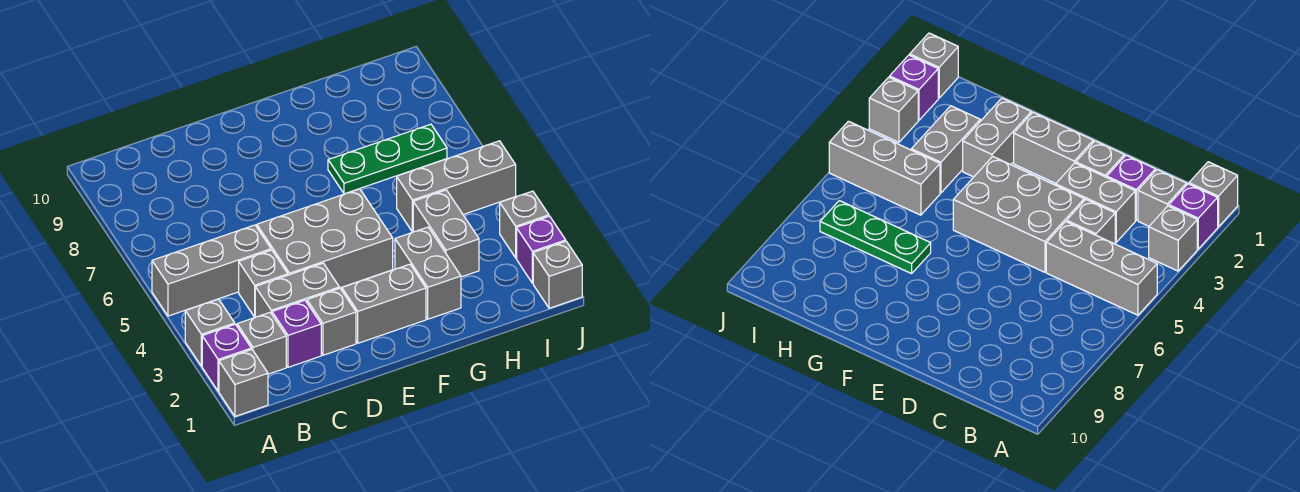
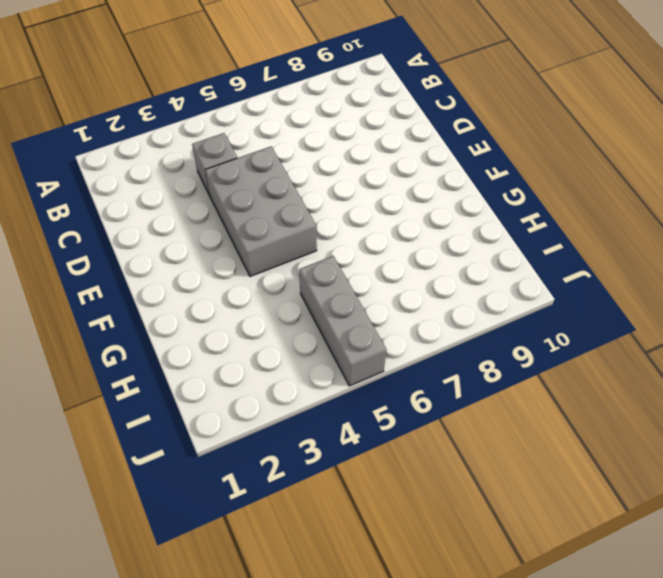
none -> grey 1x1 brick [219,349,268,416]
none -> purple 1x1 brick [202,324,251,391]
none -> grey 1x1 brick [185,299,235,366]

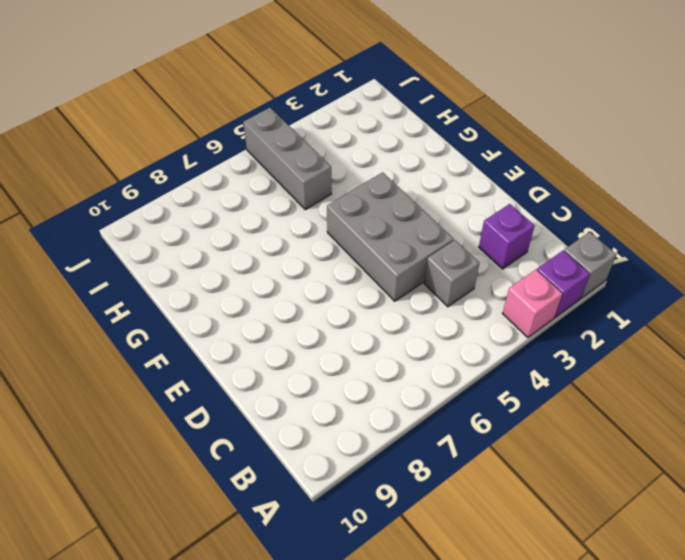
pink 1x1 brick [503,270,563,337] -> grey 1x1 brick [185,299,235,366]
none -> grey 1x3 brick [152,225,271,316]
none -> grey 1x1 brick [237,313,286,374]
none -> grey 1x2 brick [255,263,339,317]

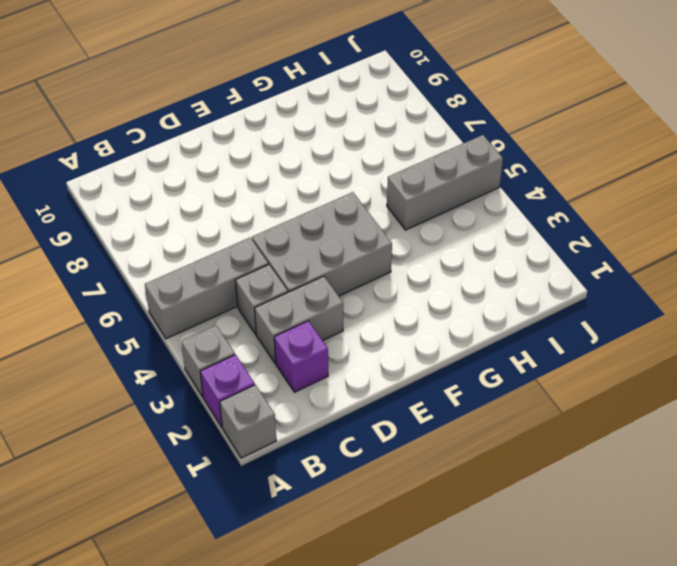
none -> grey 1x1 brick [237,313,286,374]
none -> grey 1x1 brick [307,288,356,355]
none -> grey 1x2 brick [342,264,426,343]

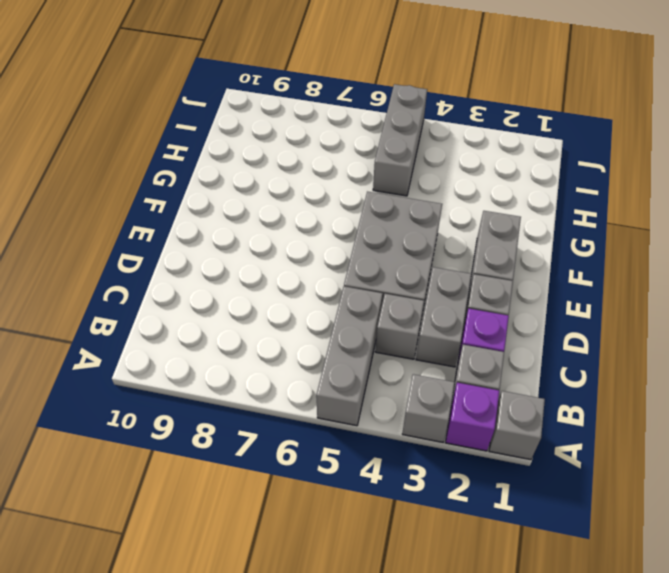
none -> grey 1x2 brick [395,227,461,319]
none -> green 1x3 plate [328,124,447,194]
none -> grey 1x2 brick [413,190,479,277]

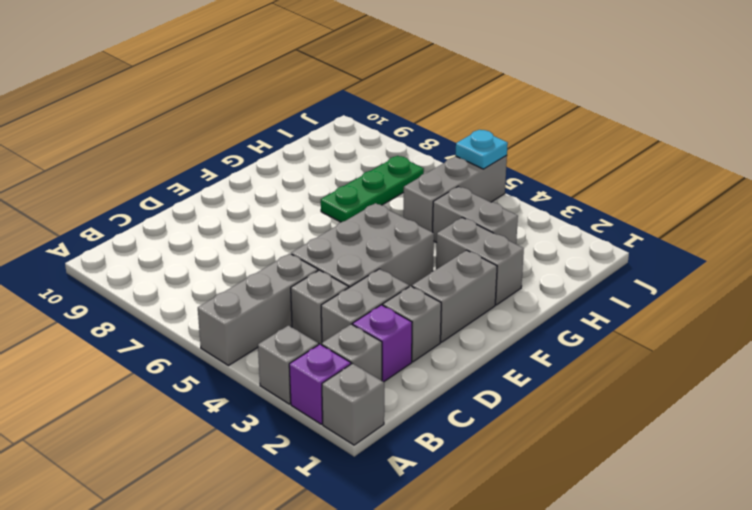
cyan 1x1 plate [456,130,508,169] -> none
none -> grey 1x1 brick [533,241,582,308]
none -> purple 1x1 brick [517,216,566,283]
none -> grey 1x1 brick [500,191,549,258]

